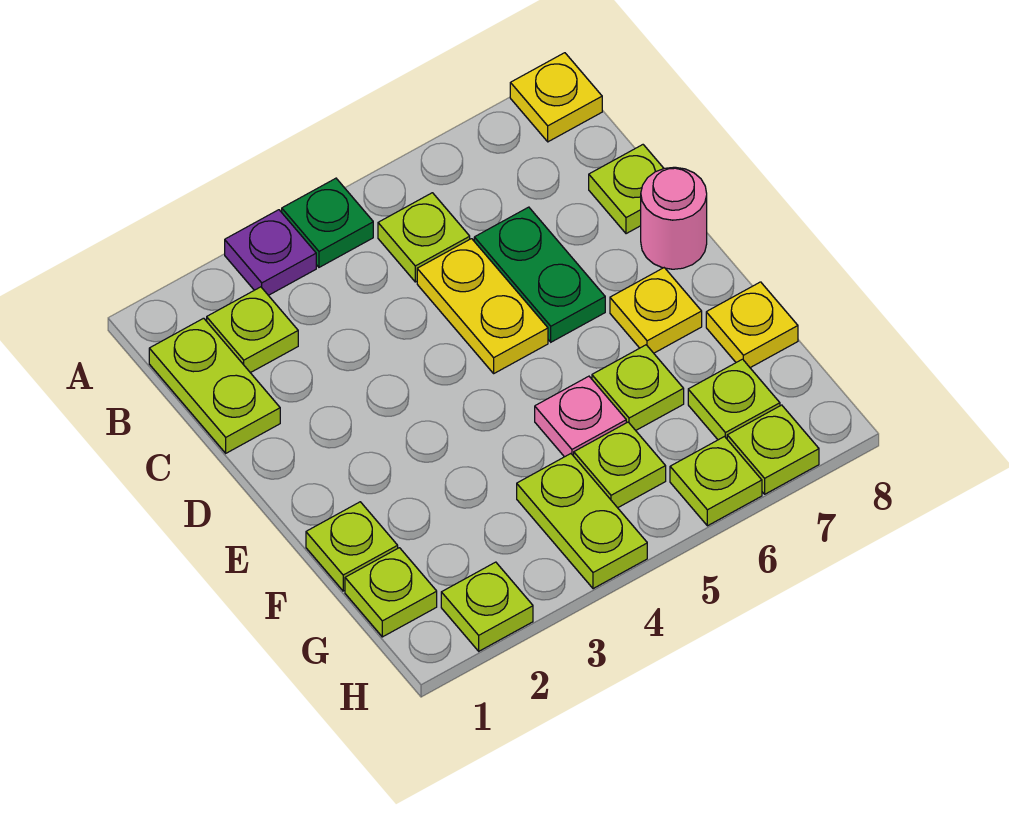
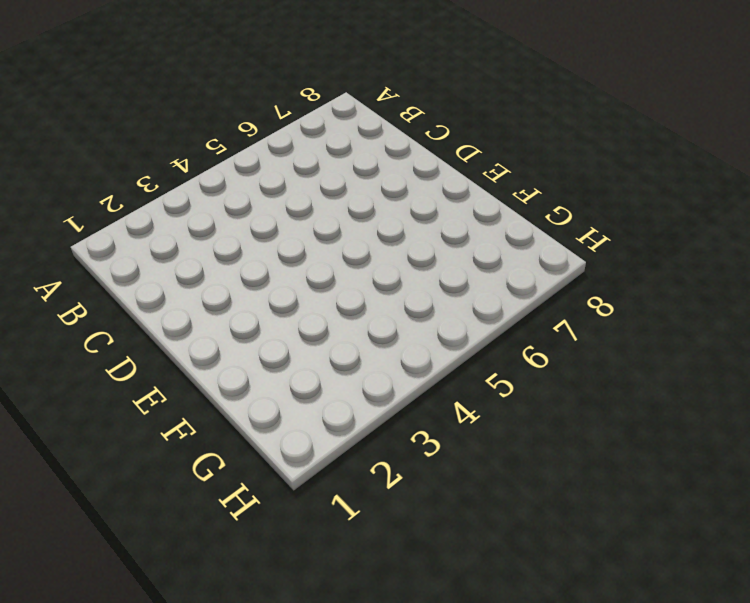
none -> purple 1x1 plate [225,210,316,295]
none -> green 1x1 plate [282,178,373,267]
none -> yellow 1x1 plate [510,53,602,142]

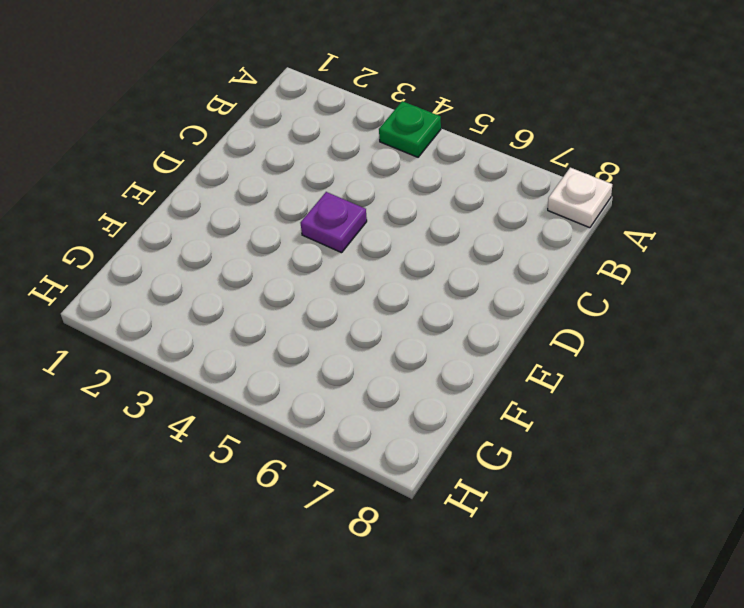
white 1x1 plate [548,168,612,228] -> yellow 1x1 plate [510,53,602,142]
purple 1x1 plate [301,192,367,253] -> purple 1x1 plate moved to [225,210,316,295]
none -> lime 1x2 plate [149,318,280,453]
none -> lime 1x1 plate [207,287,298,373]
none -> lime 1x1 plate [378,193,470,282]

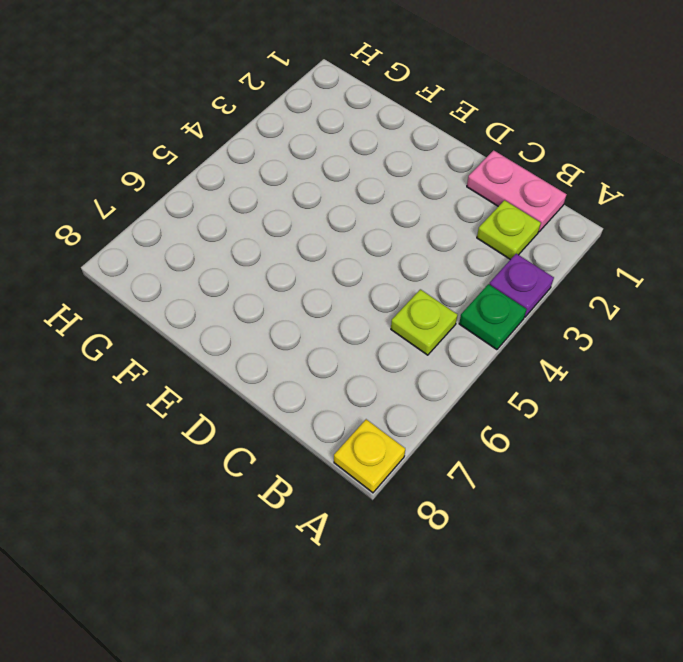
pink 1x2 plate [467,150,567,232] -> lime 1x2 plate [149,318,280,453]
none -> yellow 1x2 plate [417,239,548,373]
none -> green 1x2 plate [474,207,605,342]
none -> lime 1x1 plate [589,145,664,234]

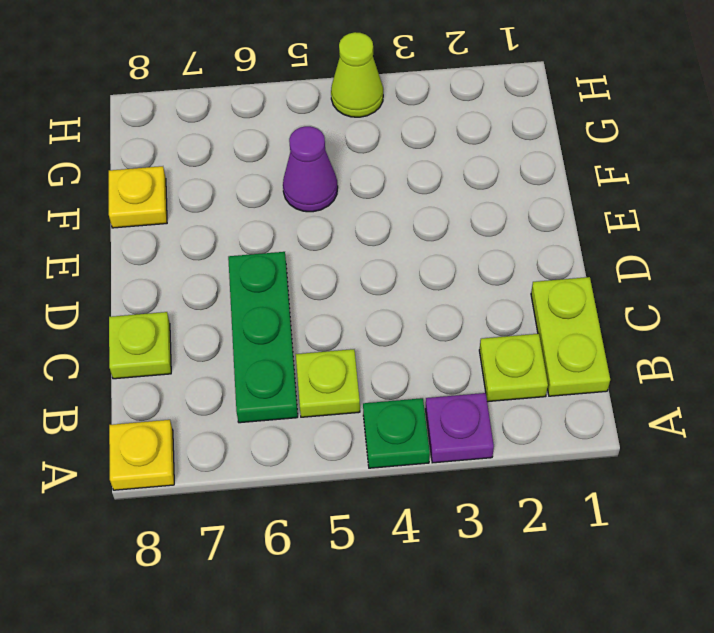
green 1x3 plate [228,252,298,423] -> green 1x2 plate [474,207,605,342]
purple 1x1 cone [283,126,338,212] -> pink 1x1 plate [535,376,626,457]
lime 1x1 cone [331,32,383,117] -> lime 1x2 plate [517,454,647,589]
none -> yellow 1x2 plate [417,239,548,373]
none -> pink 1x1 round brick [641,167,707,269]
none -> yellow 1x1 plate [610,268,702,353]

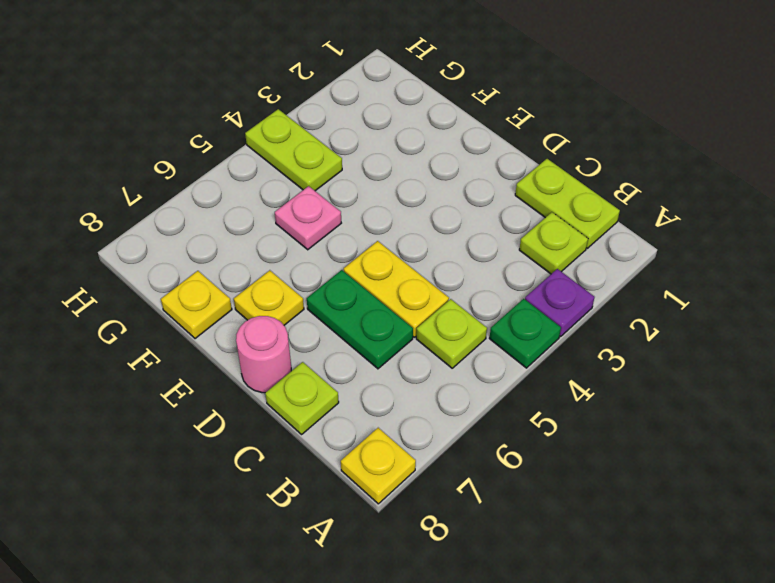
none -> lime 1x1 plate [306,502,398,591]
none -> lime 1x1 plate [592,345,684,430]
none -> lime 1x1 plate [345,548,437,637]

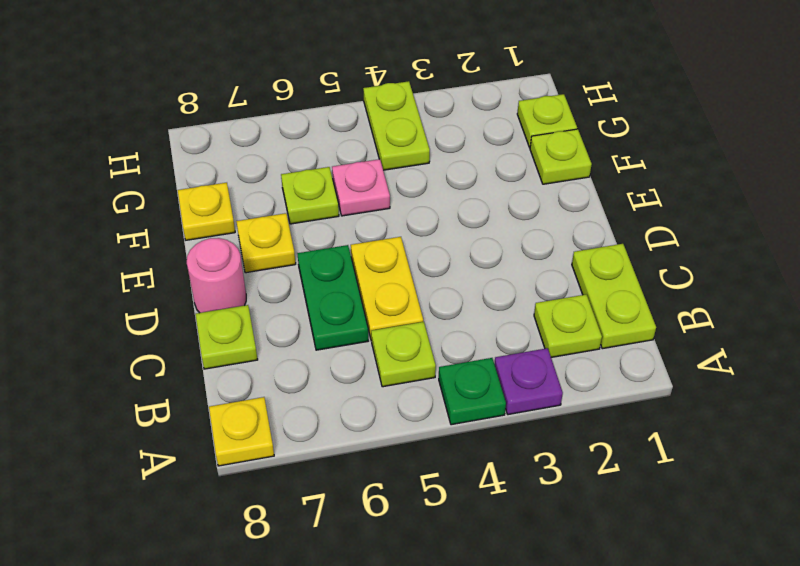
none -> lime 1x1 plate [574,422,666,508]
none -> lime 1x1 plate [688,359,780,440]
none -> lime 1x1 plate [441,562,533,651]

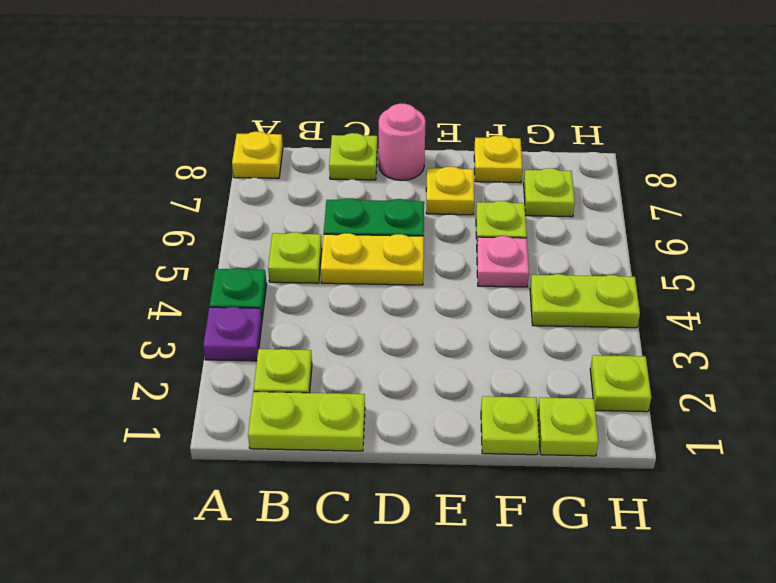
none -> lime 1x1 plate [574,422,666,508]
none -> lime 1x1 plate [670,437,762,526]
none -> lime 1x1 plate [727,405,819,494]

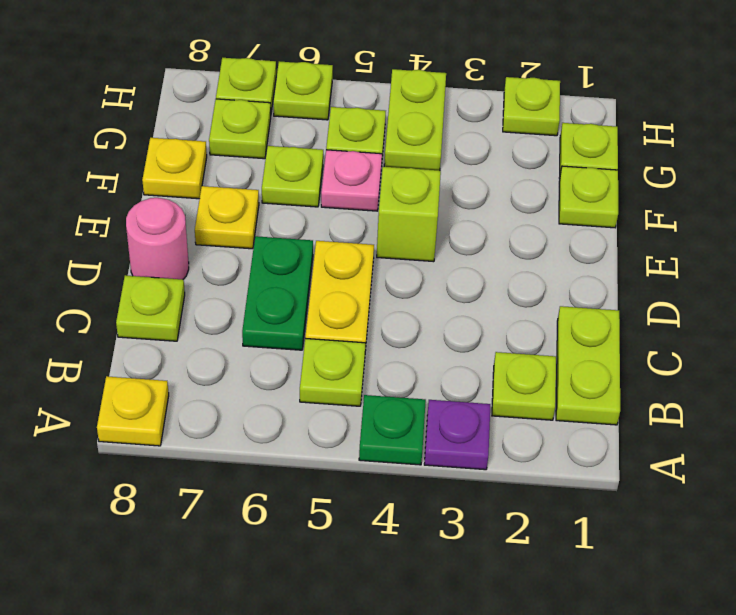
lime 1x1 brick [377,167,441,262] -> none

